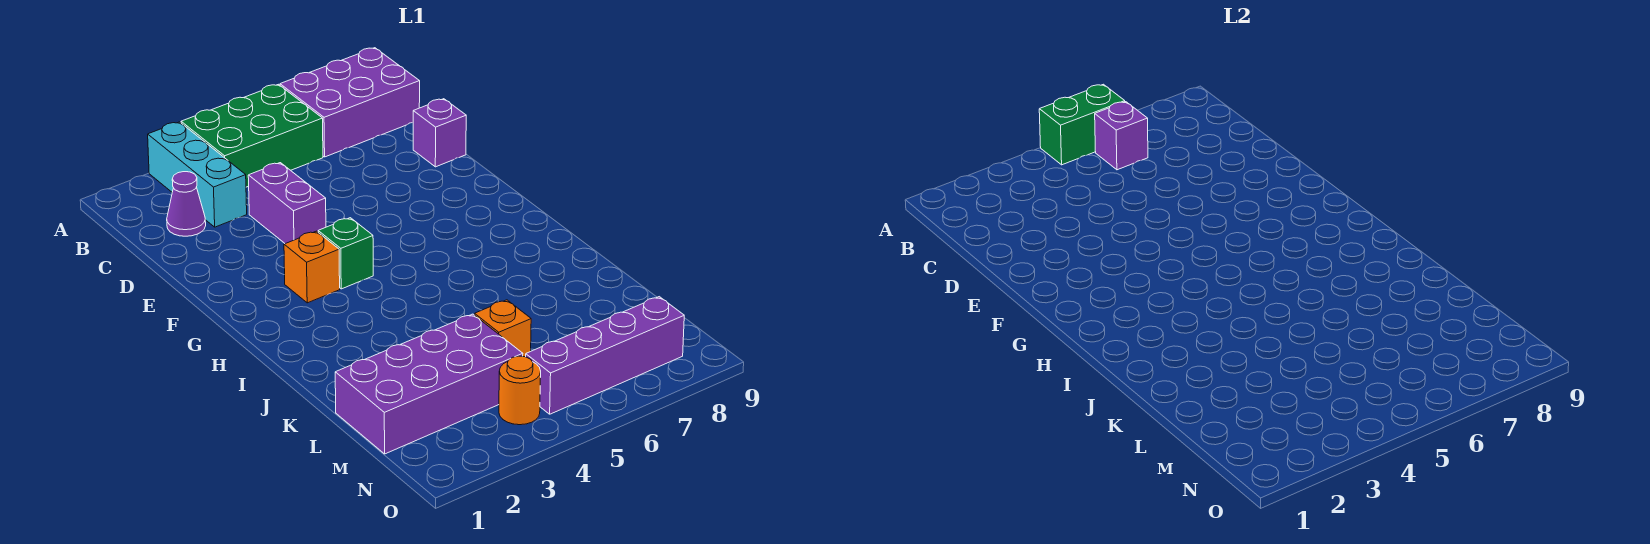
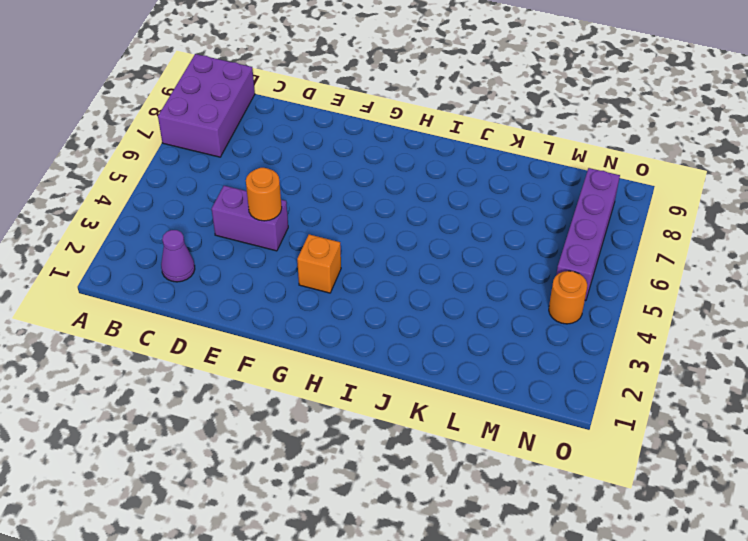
orange 1x1 round brick [246,168,282,221] -> none
none -> cyan 1x3 brick [148,122,247,227]
none -> green 2x3 brick [181,84,323,187]
none -> purple 1x1 brick [413,99,466,167]

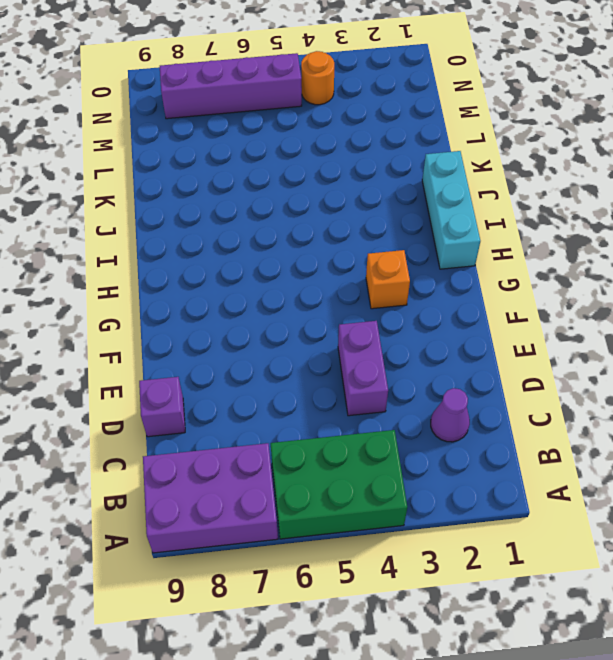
cyan 1x3 brick [422,151,480,269] -> cyan 1x3 brick moved to [148,122,247,227]
none -> green 1x1 brick [318,218,373,289]
none -> purple 2x4 brick [335,314,523,454]
none -> orange 1x1 brick [475,300,531,357]

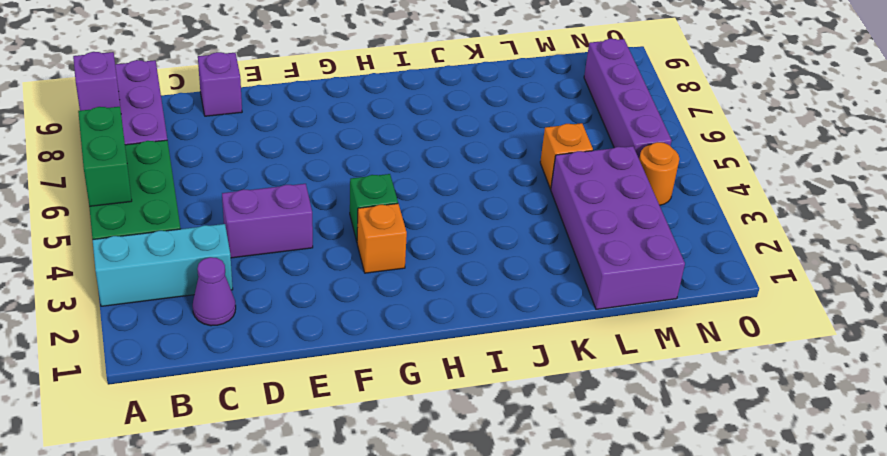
purple 1x1 brick [73,52,120,111] -> purple 1x1 brick moved to [1095,102,1148,170]

